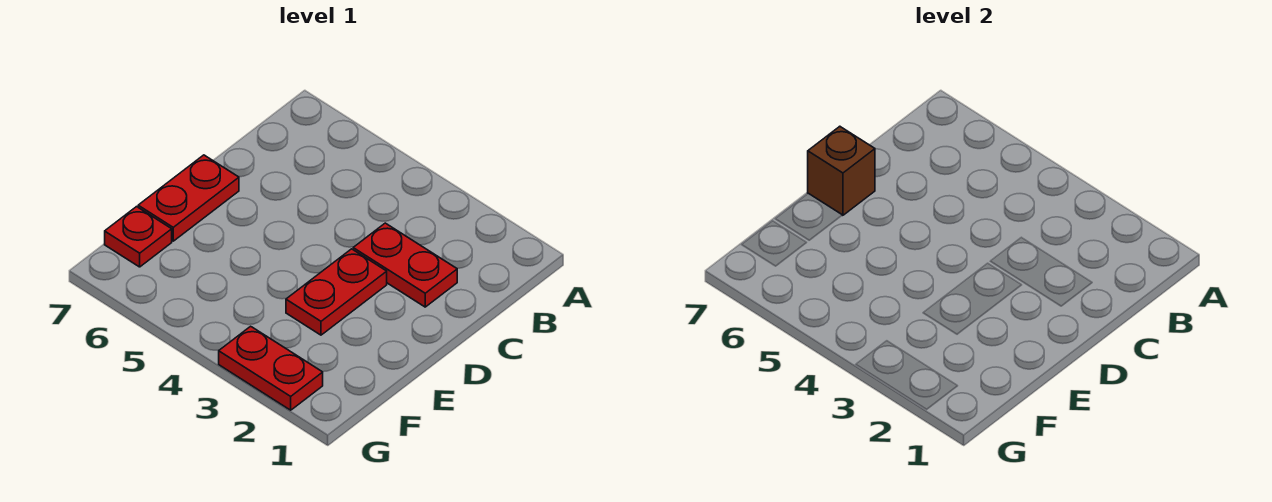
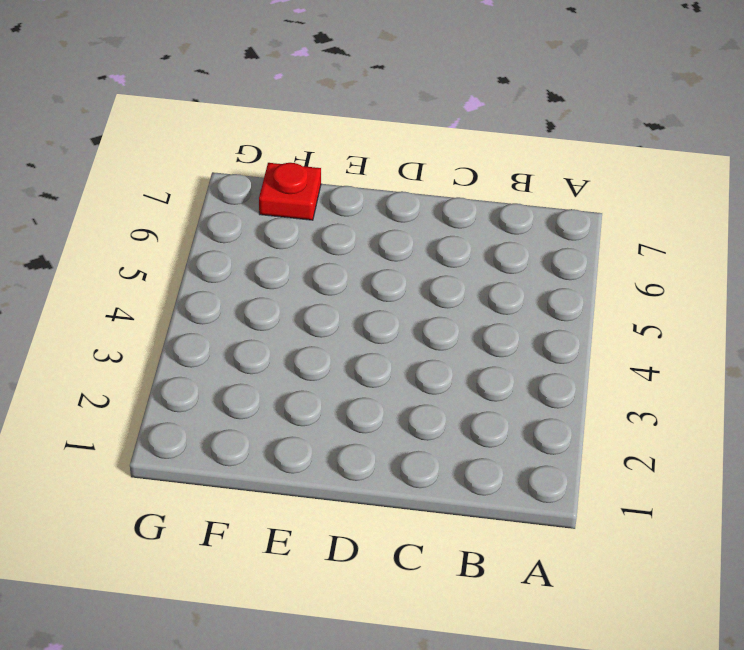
none -> red 1x2 plate [353,223,457,307]
none -> red 1x2 plate [286,249,387,335]

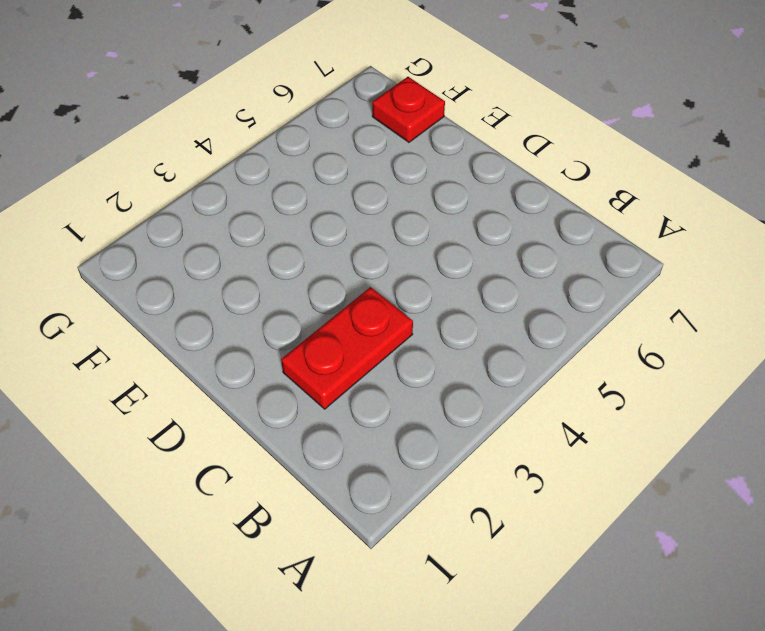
none -> red 1x2 plate [286,249,387,335]
none -> red 1x2 plate [138,155,239,241]

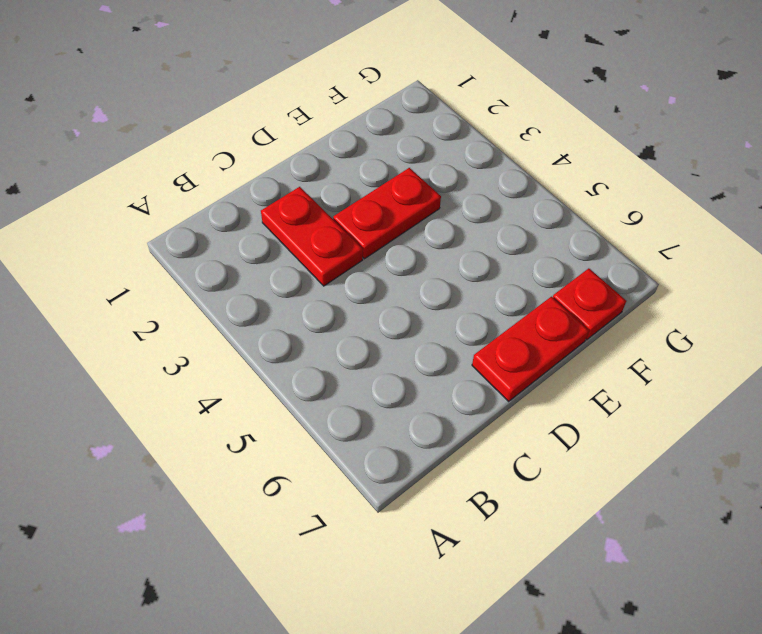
none -> red 1x2 plate [219,326,323,410]
none -> brown 1x1 brick [808,126,875,215]

